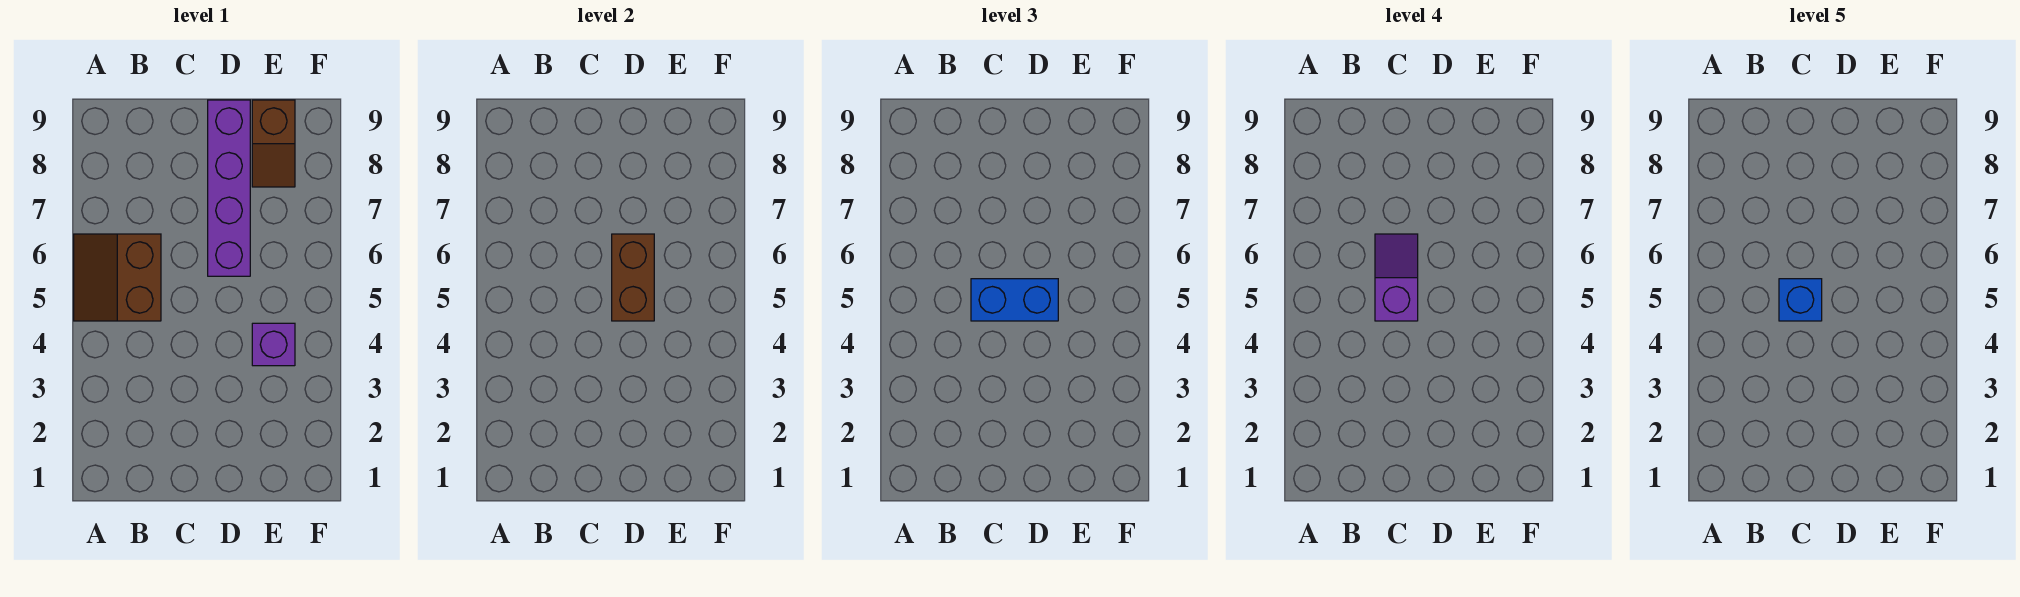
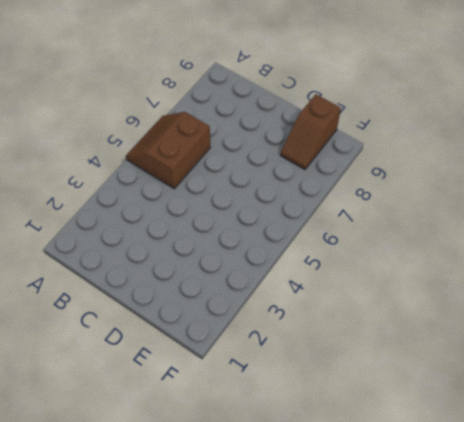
none -> purple 1x4 brick [208,100,250,276]
none -> purple 1x1 brick [252,323,295,366]

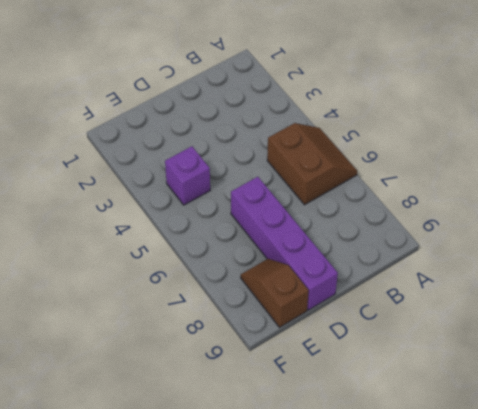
none -> brown 1x2 brick [612,234,654,321]
none -> blue 1x2 brick [971,279,1058,321]

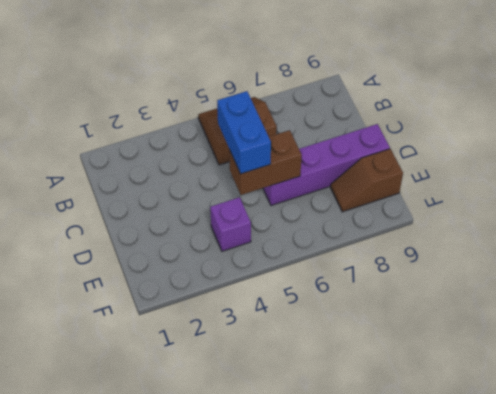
none -> purple 1x2 slope [1375,234,1418,321]
none -> blue 1x1 brick [1779,279,1822,321]

